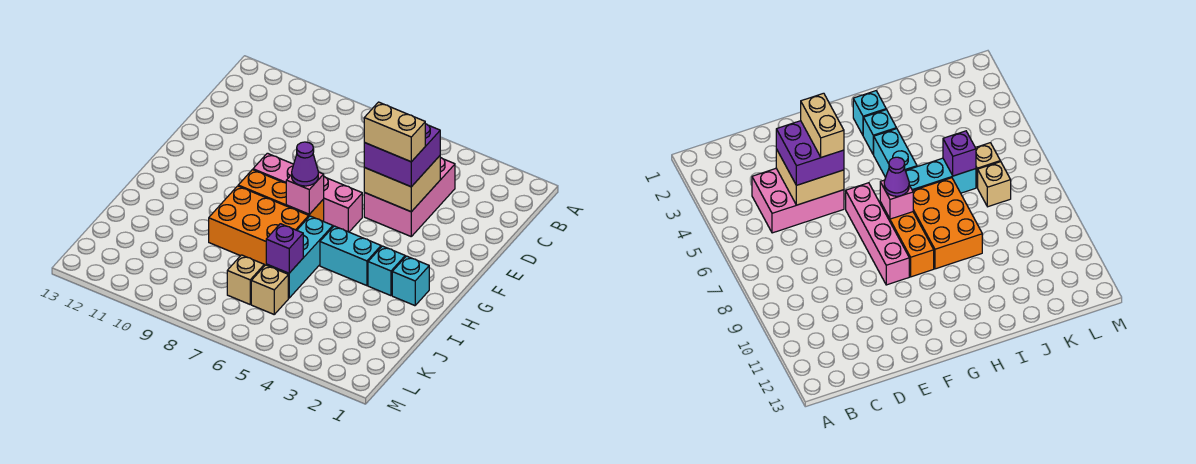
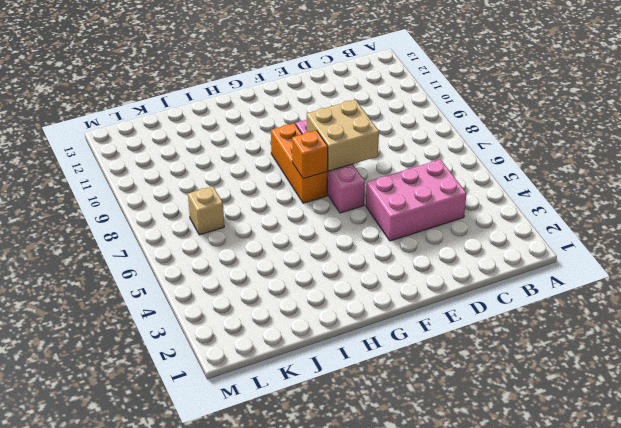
tan 2x2 brick [307,100,379,171] -> tan 2x2 brick moved to [364,156,440,212]
orange 1x1 brick [292,130,328,179] -> pink 1x1 brick [286,172,324,214]
none -> cyan 1x1 brick [392,256,429,306]
none -> cyan 1x1 brick [368,246,405,296]
none -> cyan 1x2 brick [320,226,381,286]

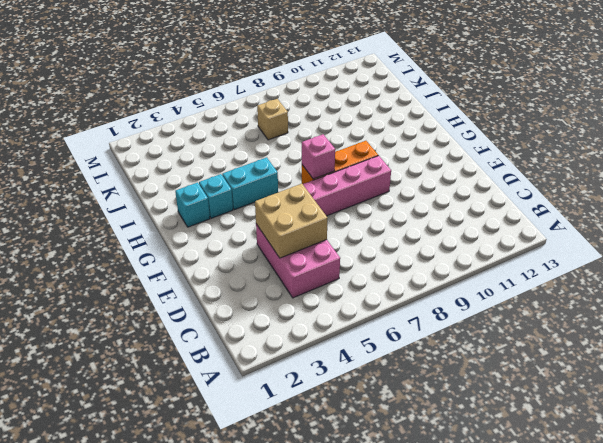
none -> cyan 1x3 brick [266,216,333,298]
none -> orange 2x3 brick [209,186,309,266]
none -> tan 1x1 brick [251,265,288,314]

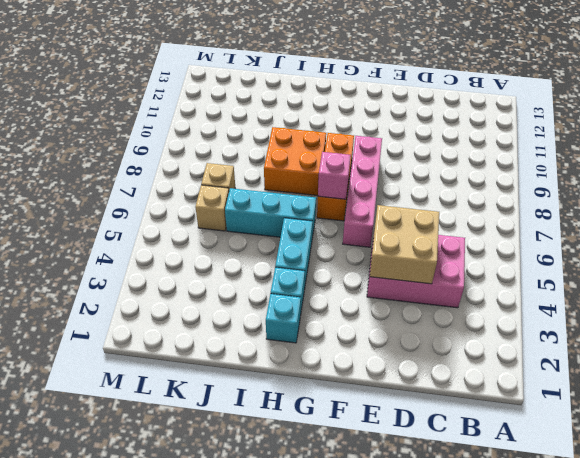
orange 2x2 brick [264,127,326,196] -> orange 2x3 brick [209,186,309,266]
none -> purple 1x1 brick [266,224,303,273]
none -> purple 2x2 brick [364,124,440,187]
none -> purple 1x1 cone [292,142,318,186]

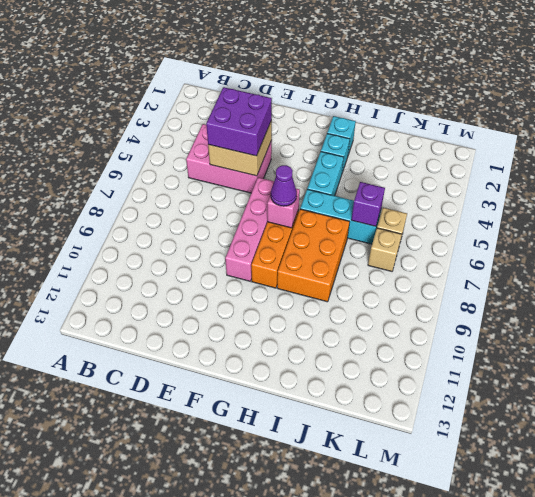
none -> tan 1x2 brick [364,102,425,162]

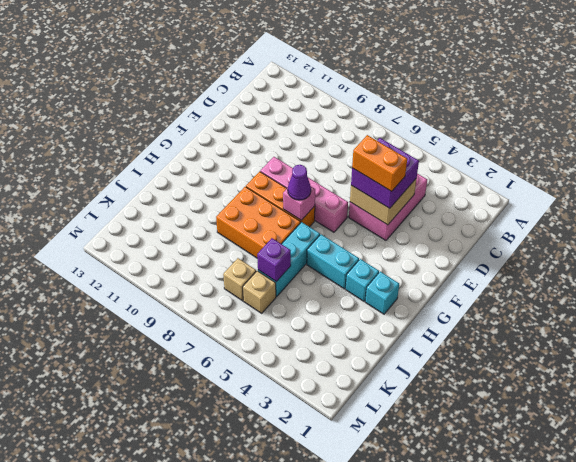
orange 1x2 brick [352,135,407,191] -> tan 1x2 brick [364,102,425,162]

